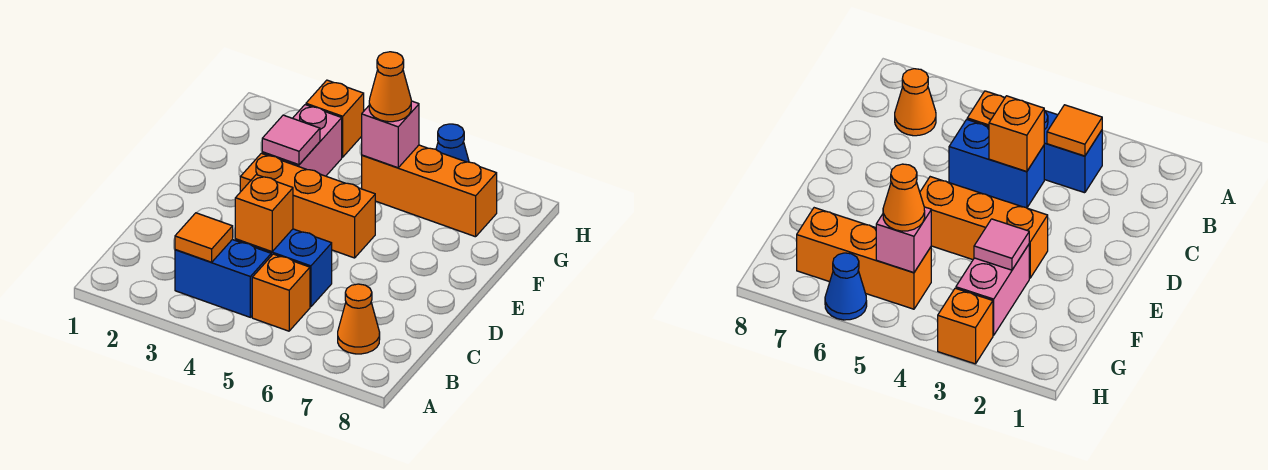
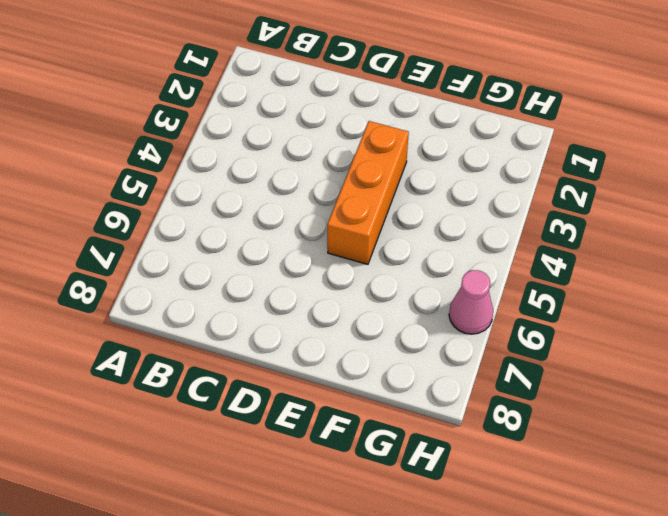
pink 1x1 cone [449,270,493,334] -> blue 1x1 cone [436,124,469,162]
none -> blue 1x2 brick [175,240,271,317]
none -> orange 1x1 brick [252,254,310,331]
none -> orange 1x1 cone [338,284,380,354]

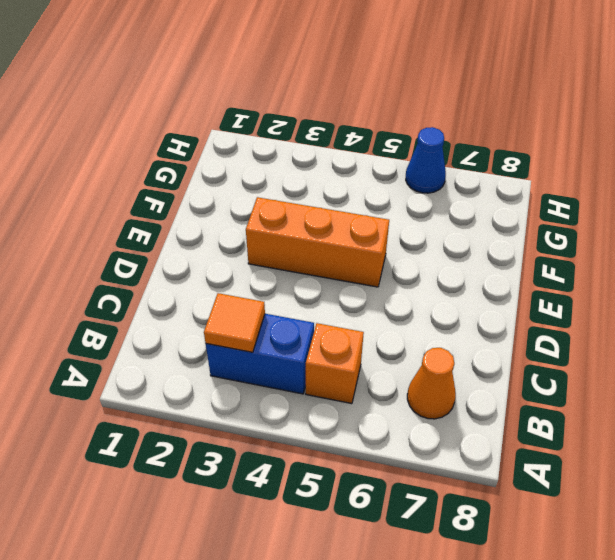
none -> blue 1x2 brick [235,229,332,307]
none -> pink 1x2 brick [262,105,342,176]
none -> orange 1x3 brick [362,145,497,237]

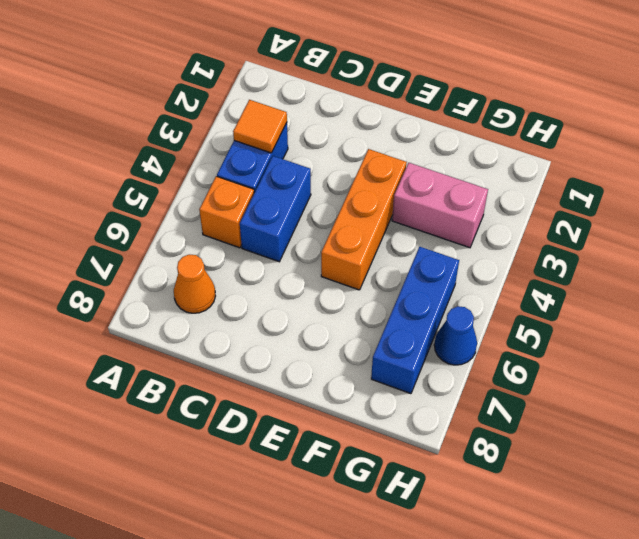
blue 1x3 brick [371,247,459,394] -> orange 1x3 brick [362,145,497,237]
none -> orange 1x1 brick [306,80,364,157]
none -> orange 1x1 brick [235,175,293,252]
none -> pink 1x1 tile [262,115,320,165]

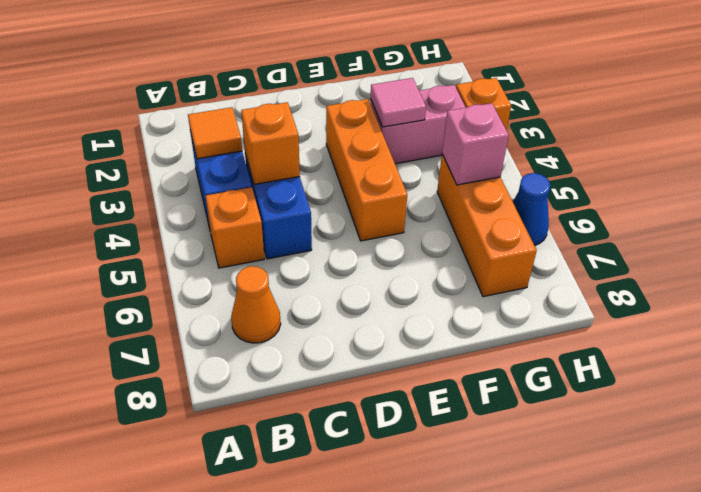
none -> orange 1x1 cone [369,52,411,122]

